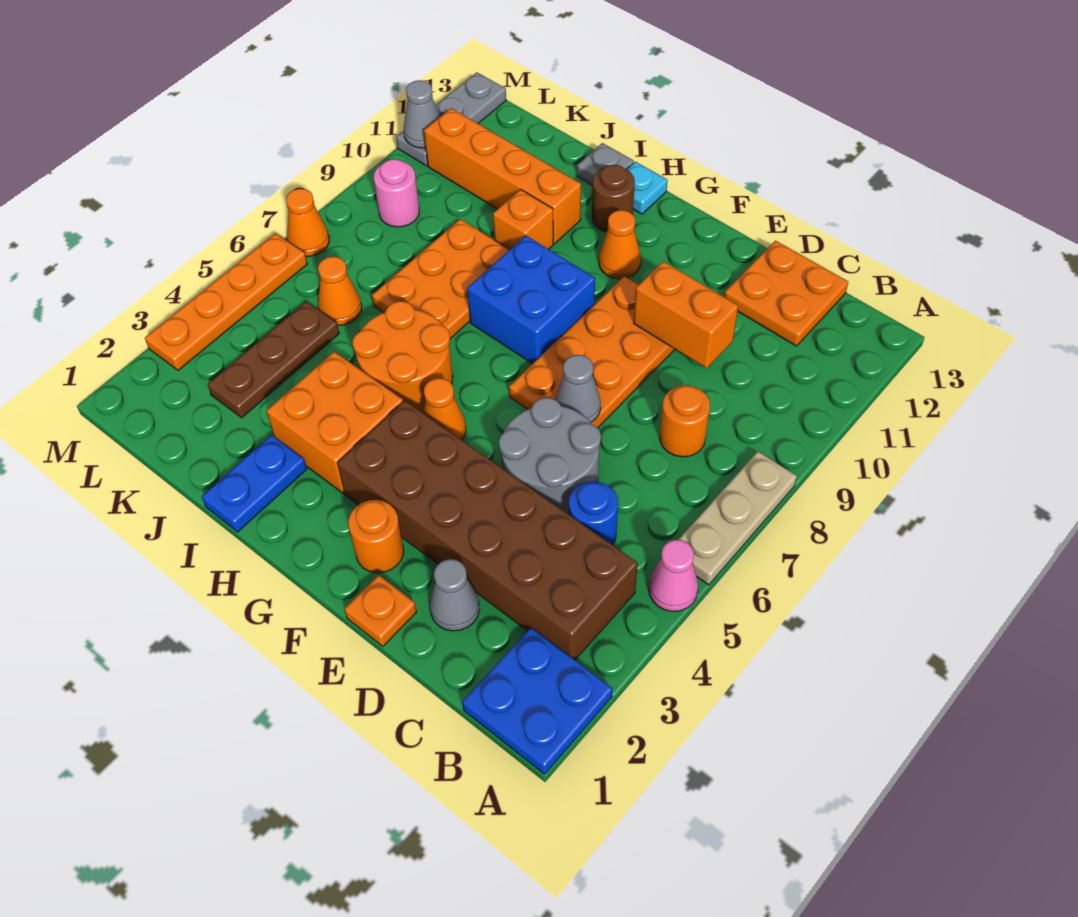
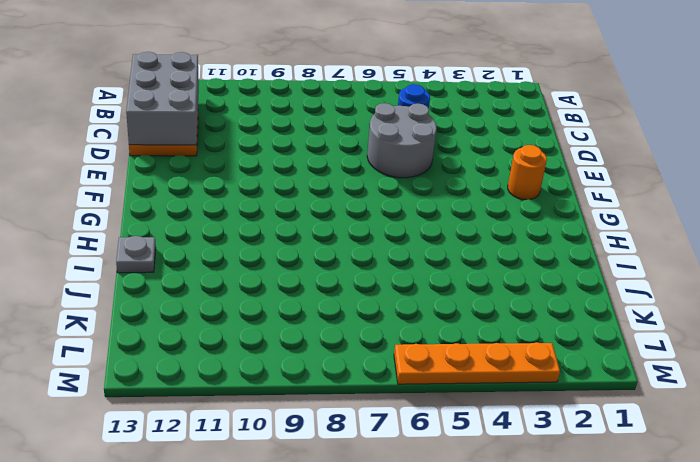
grey 2x3 brick [126,52,199,145] -> none
none -> blue 2x2 plate [462,628,612,774]
none -> pink 1x1 cone [649,540,698,611]
none -> tan 1x3 plate [679,451,797,585]
none -> brown 2x6 brick [337,401,638,660]

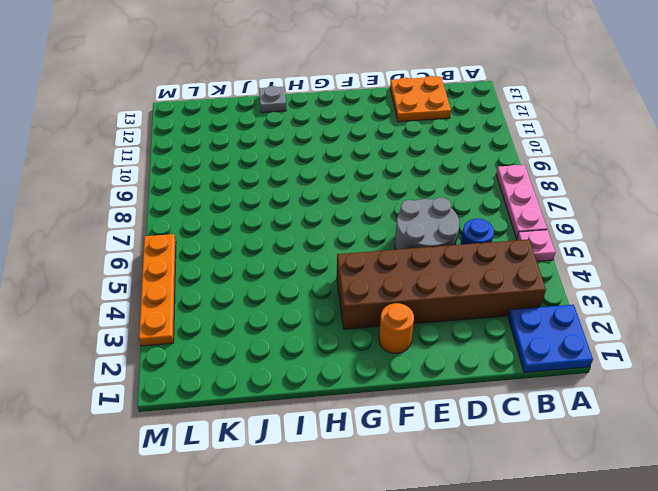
pink 1x1 plate [517,230,555,261] -> pink 1x1 cone [649,540,698,611]
pink 1x3 plate [496,165,547,238] -> tan 1x3 plate [679,451,797,585]
none -> orange 1x1 round brick [660,385,710,457]
none -> grey 1x1 cone [430,559,480,631]
none -> orange 1x1 plate [344,575,417,646]
none -> orange 2x4 plate [509,276,675,428]

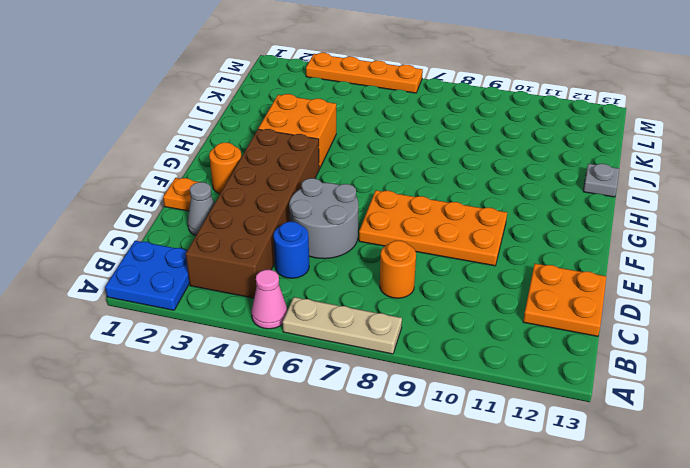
none -> orange 1x1 cone [423,378,466,440]
none -> blue 2x2 brick [467,236,595,364]
none -> orange 1x1 cone [599,210,641,279]
none -> orange 2x2 round brick [352,301,453,413]

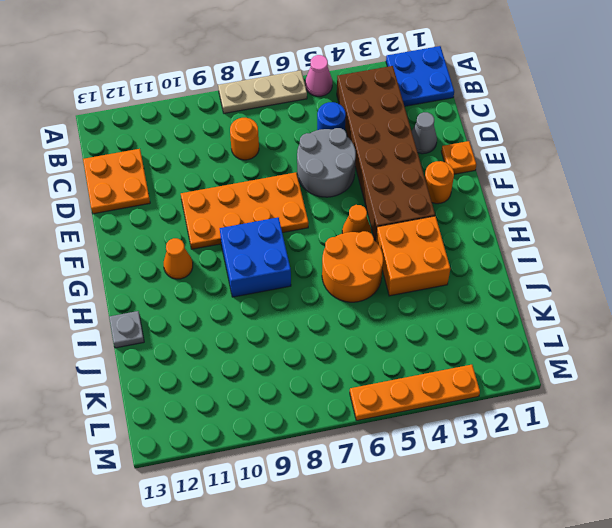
none -> brown 1x1 round brick [592,165,635,232]
none -> cyan 1x1 plate [627,162,668,214]
none -> blue 1x2 plate [202,435,307,532]
none -> orange 2x3 plate [372,219,510,339]

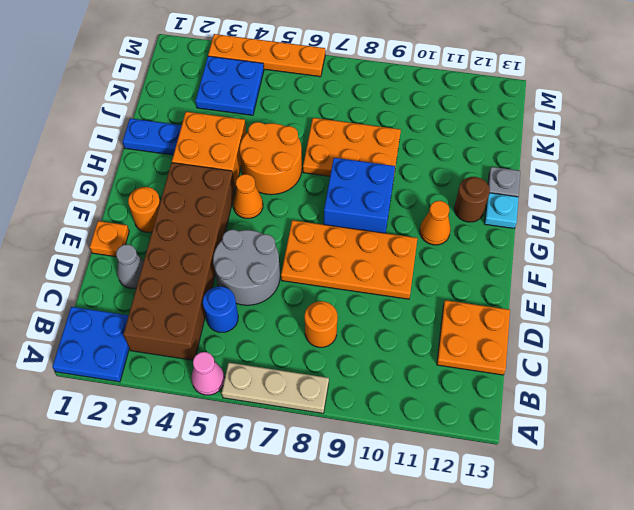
blue 2x2 plate [196,56,264,115] -> brown 1x3 plate [207,302,339,418]
none -> orange 1x1 brick [493,189,553,249]
none -> orange 1x4 brick [424,108,581,243]
none -> orange 1x1 cone [318,257,362,325]
none -> pink 1x1 round brick [374,159,419,227]

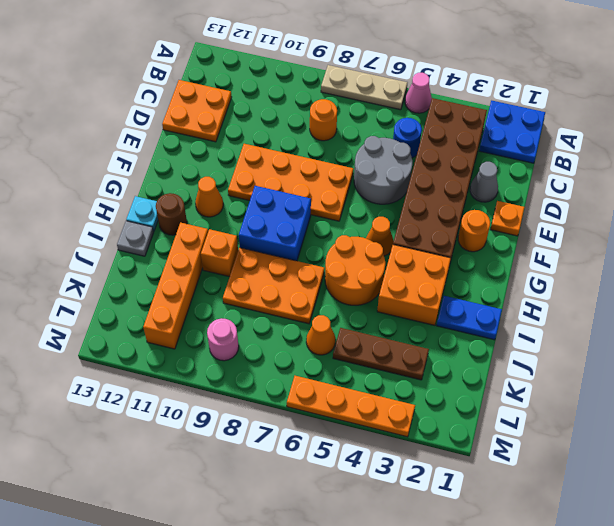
none -> orange 1x1 cone [286,189,329,257]
none -> grey 1x3 plate [396,72,506,166]
none -> orange 1x2 brick [634,261,738,368]
none -> grey 1x1 cone [555,355,601,422]

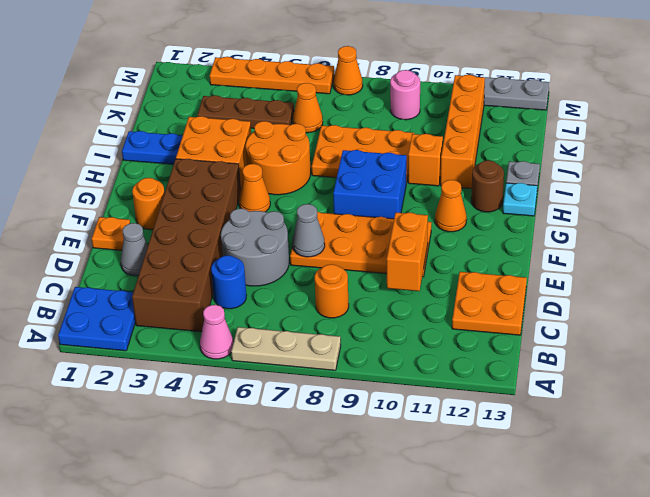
none -> grey 1x1 cone [404,80,440,148]

